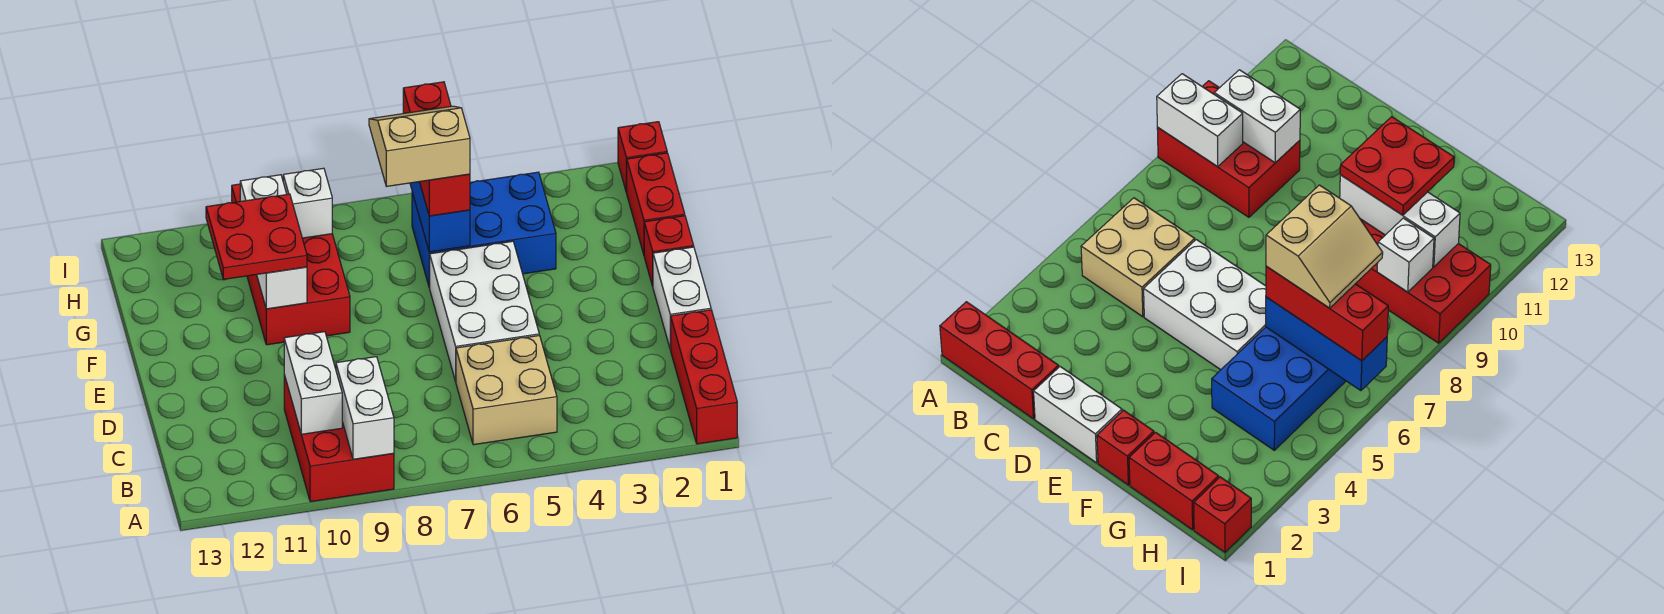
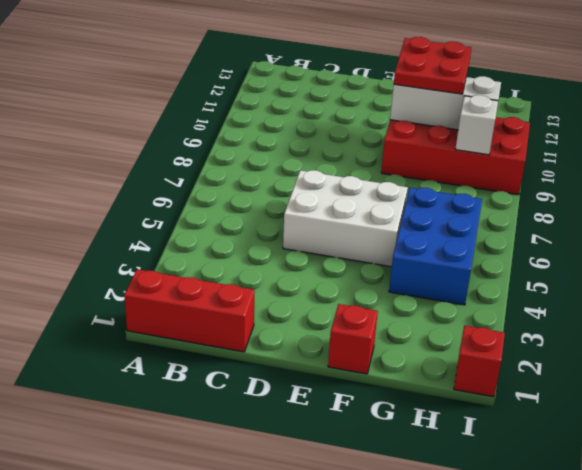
none -> red 2x3 brick [284,366,394,502]
none -> tan 2x2 brick [456,335,557,445]
none -> white 1x2 brick [653,247,711,350]

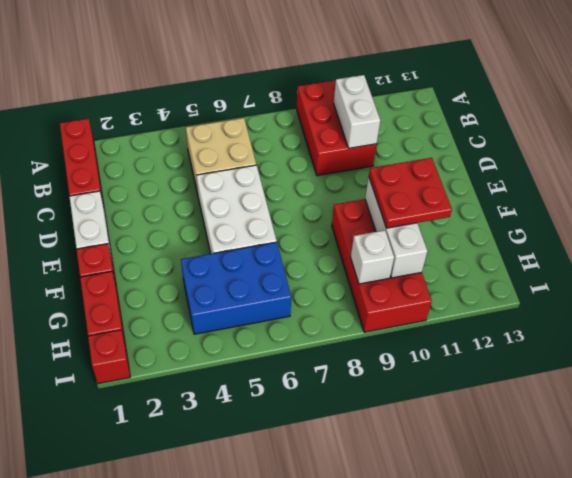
none -> white 1x2 brick [336,357,394,459]
none -> blue 1x3 brick [410,182,470,252]
none -> red 1x3 brick [403,82,470,216]

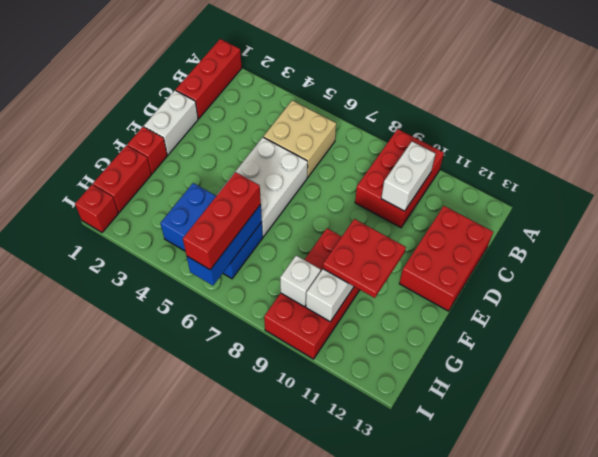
red 2x3 brick [399,206,493,311] -> none
none -> white 1x2 brick [336,357,394,459]
none -> tan 2x2 slope [369,106,470,186]

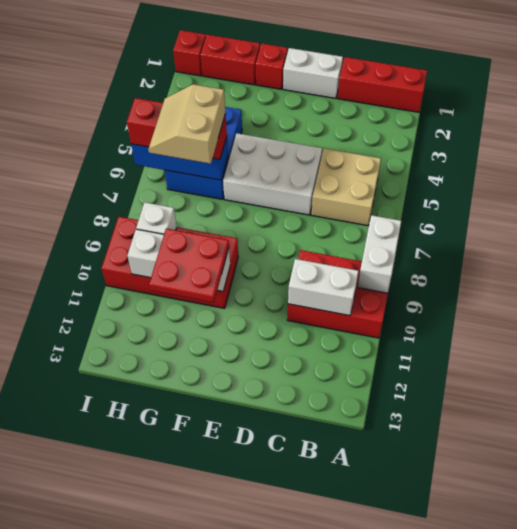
white 1x2 brick [358,215,401,293] -> white 1x2 brick turned to [336,357,394,459]

